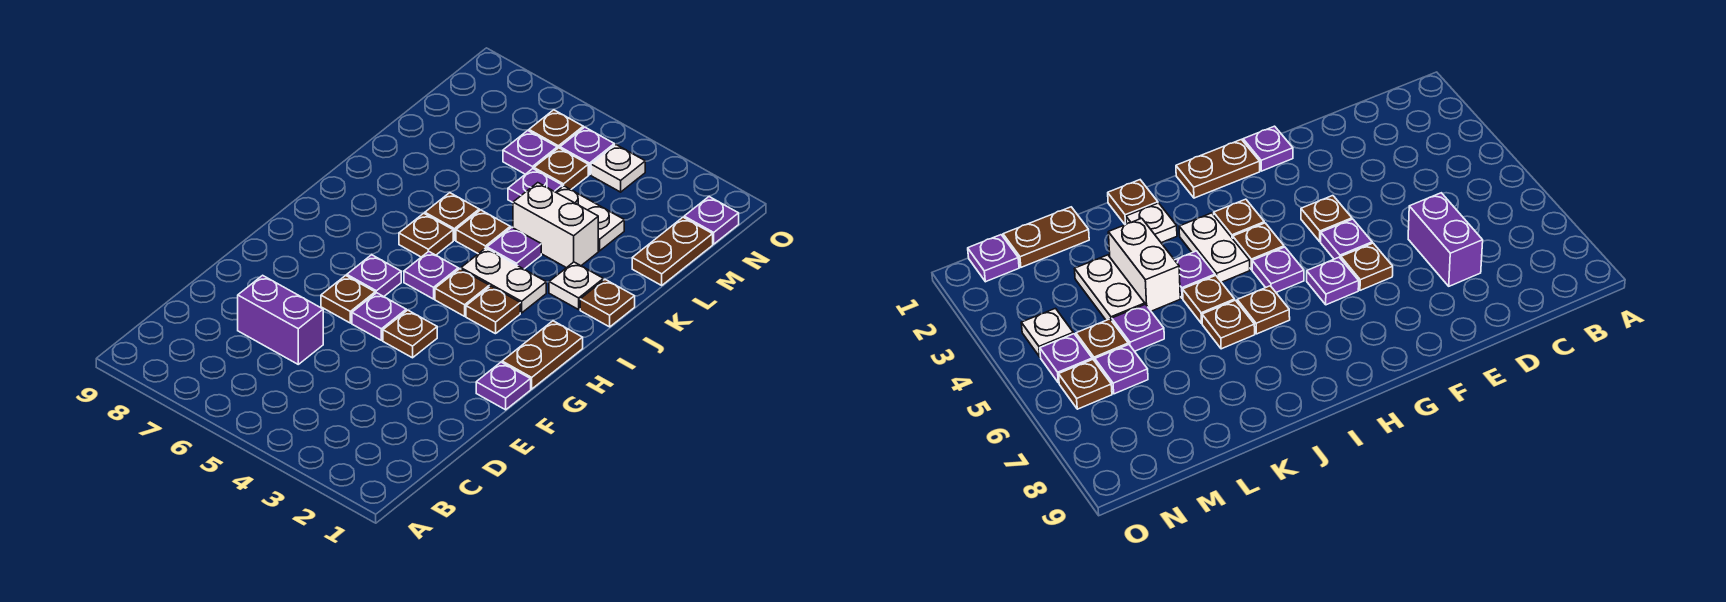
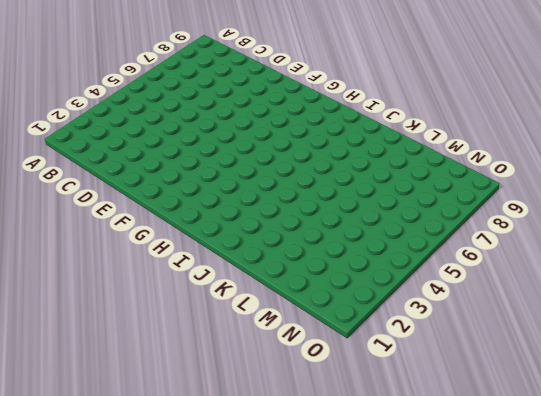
none -> purple 1x2 brick [238,275,323,364]
none -> purple 1x1 plate [476,362,531,410]
none -> brown 1x1 plate [383,310,437,358]

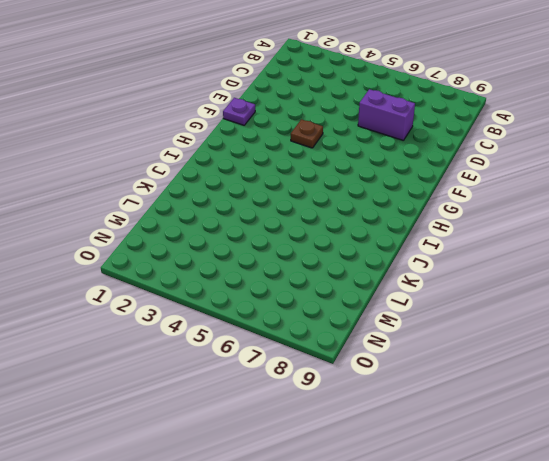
none -> purple 1x1 plate [352,293,406,340]
none -> brown 1x1 plate [321,275,375,323]
none -> brown 1x2 plate [502,321,583,389]

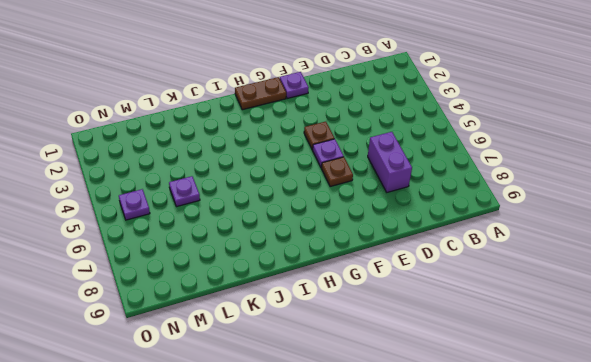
none -> purple 1x1 plate [347,255,401,297]
none -> brown 1x1 plate [466,286,520,334]
none -> brown 1x1 plate [435,269,489,316]

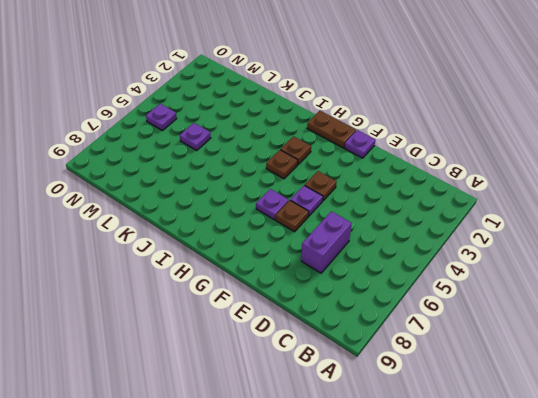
none -> purple 1x1 plate [404,251,458,299]
none -> white 1x2 plate [461,248,546,313]
none -> brown 1x1 plate [399,213,453,257]

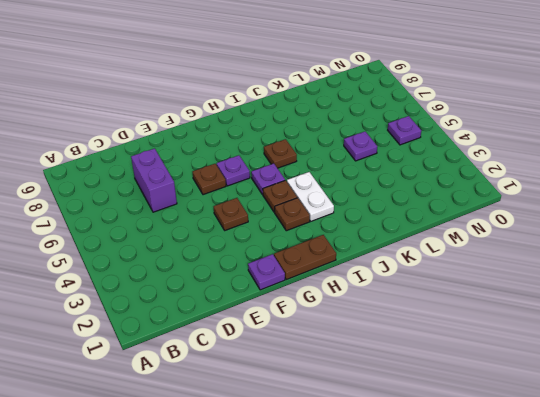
none -> purple 1x1 plate [352,293,406,340]
none -> brown 1x1 plate [580,280,635,327]
none -> white 1x1 plate [549,262,603,310]

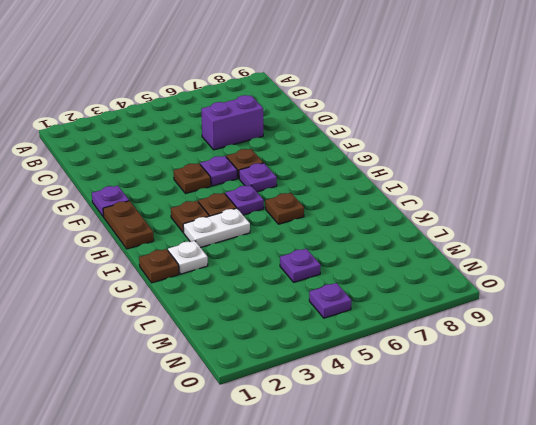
none -> purple 1x1 plate [487,227,541,269]
none -> brown 1x1 plate [456,210,510,254]
none -> brown 1x1 plate [425,193,479,240]

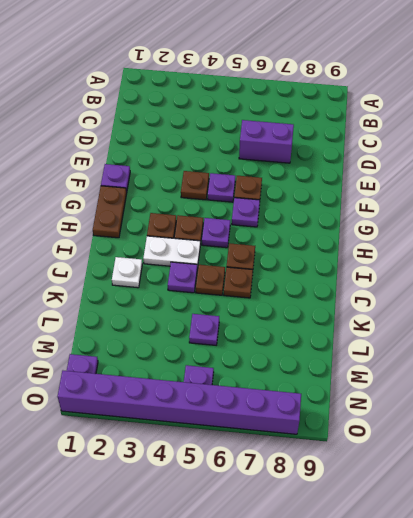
purple 1x8 brick [58,371,301,434] -> none
none -> brown 1x1 plate [580,280,635,327]
none -> white 1x2 brick [513,183,598,268]
none -> brown 1x2 plate [632,217,713,285]

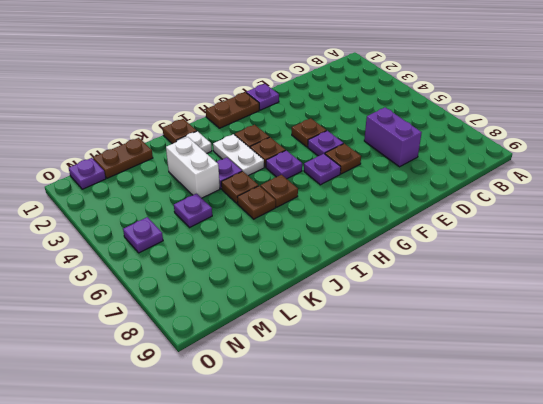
none -> white 1x2 plate [556,186,624,251]
none -> brown 1x1 plate [534,148,588,190]
none -> purple 1x1 plate [503,131,557,174]

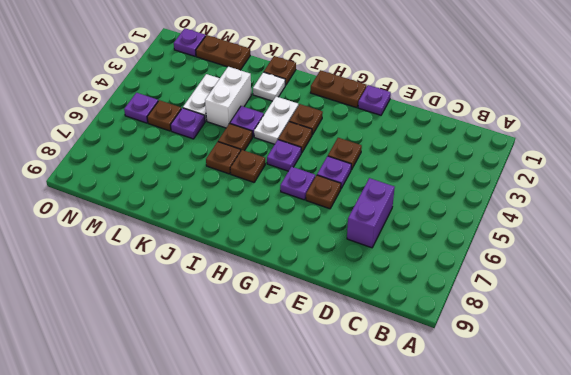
none -> purple 1x1 plate [503,131,557,174]
none -> white 1x1 plate [591,145,645,192]
none -> brown 1x1 plate [529,110,583,149]

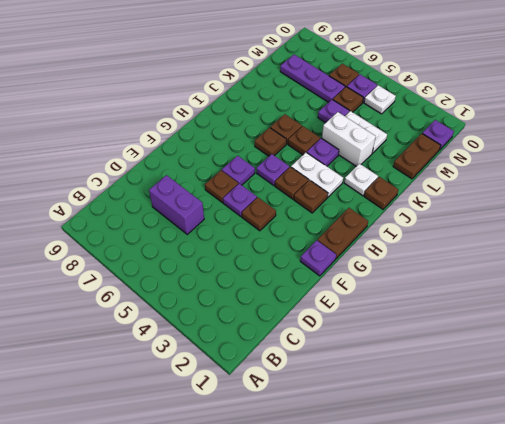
purple 1x3 plate [280,55,345,102] -> purple 1x1 plate [503,131,557,174]

